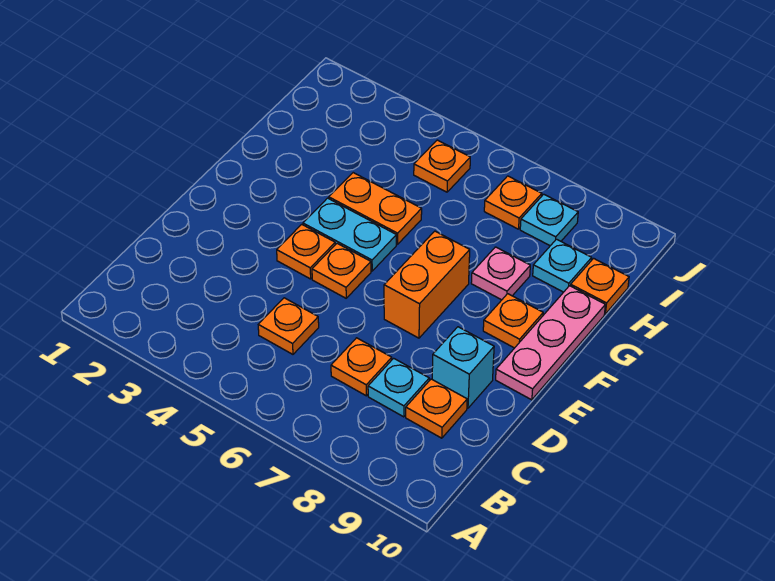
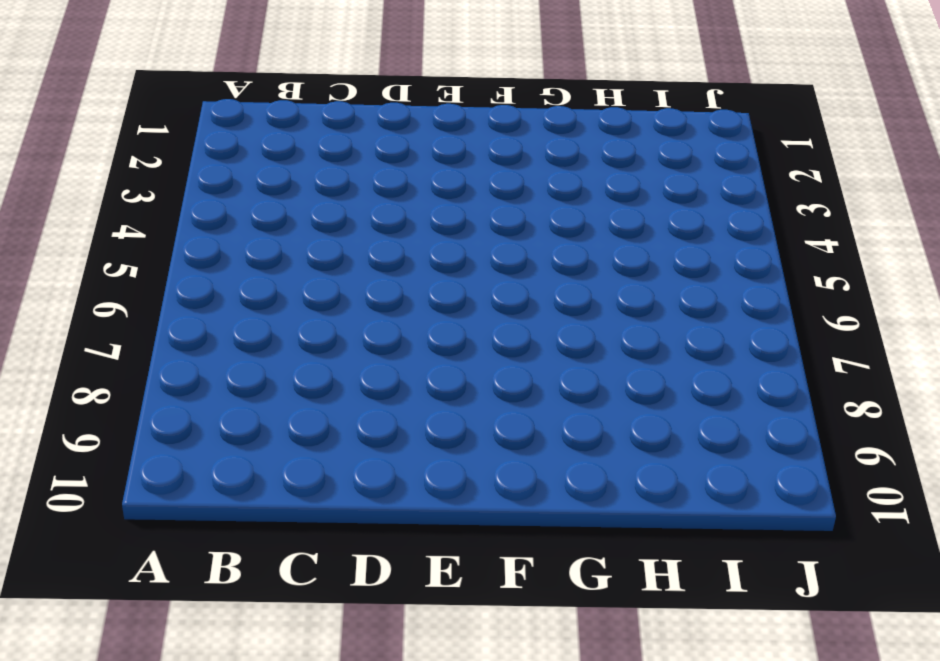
none -> orange 1x1 plate [258,298,319,354]
none -> orange 1x1 plate [331,338,392,396]
none -> cyan 1x1 plate [368,358,429,417]

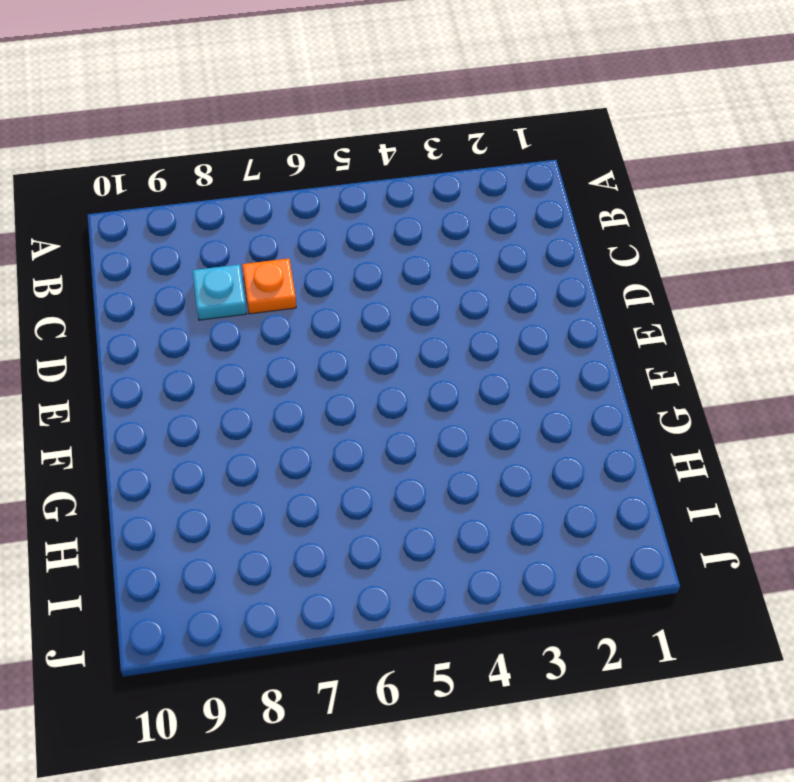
none -> orange 1x1 plate [258,298,319,354]
none -> orange 1x1 plate [406,379,467,438]
none -> cyan 1x1 brick [432,327,494,408]

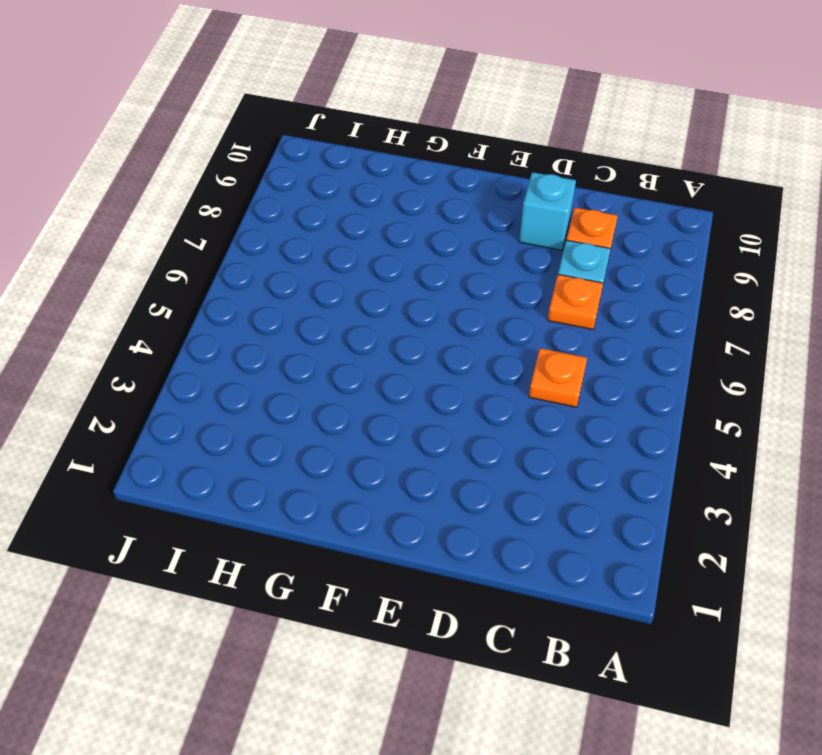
none -> orange 1x1 plate [277,224,335,279]
none -> orange 1x1 plate [312,243,371,298]
none -> orange 1x2 brick [384,231,470,338]

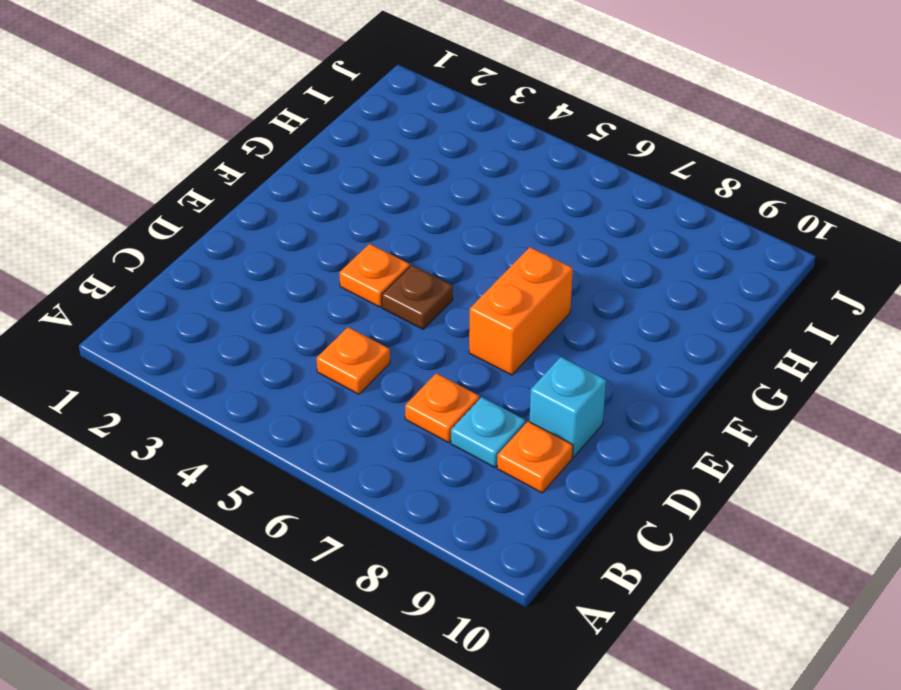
brown 1x1 plate [382,265,453,329] -> orange 1x1 plate [312,243,371,298]
none -> pink 1x3 plate [496,286,605,400]
none -> cyan 1x2 plate [303,198,396,271]
none -> orange 1x1 plate [483,294,543,348]

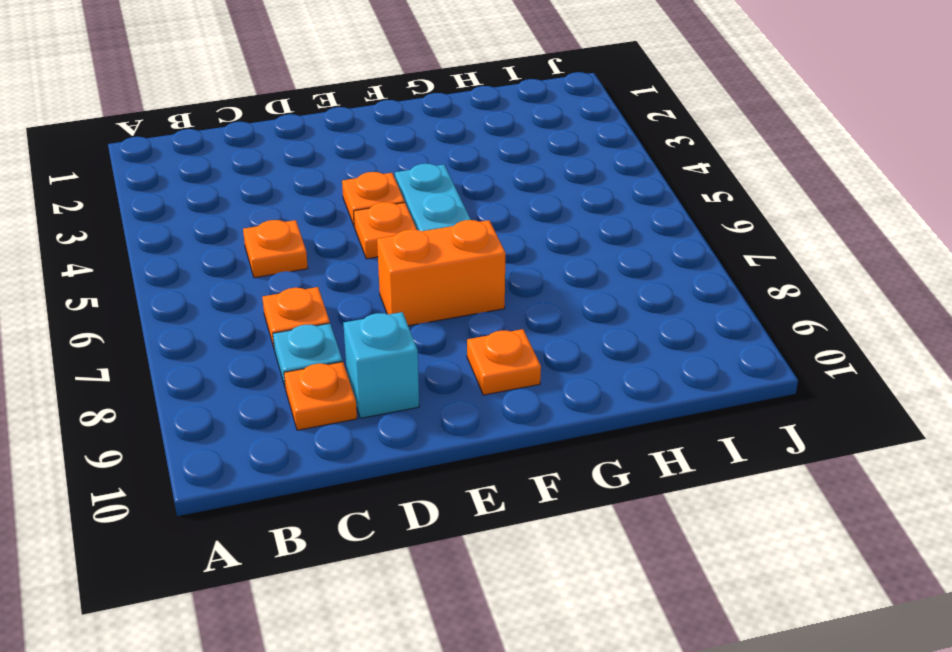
none -> pink 1x3 plate [496,286,605,400]
none -> orange 1x2 plate [329,173,422,244]
none -> pink 1x1 plate [471,247,530,300]

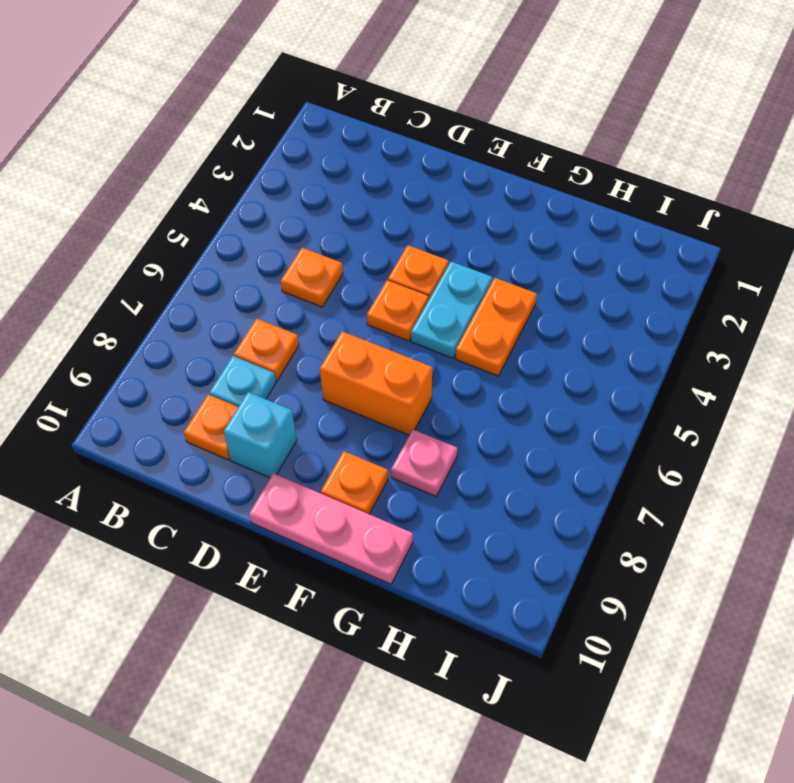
none -> cyan 1x1 plate [533,239,592,292]
none -> orange 1x1 plate [571,258,629,314]
none -> orange 1x1 plate [414,140,470,192]

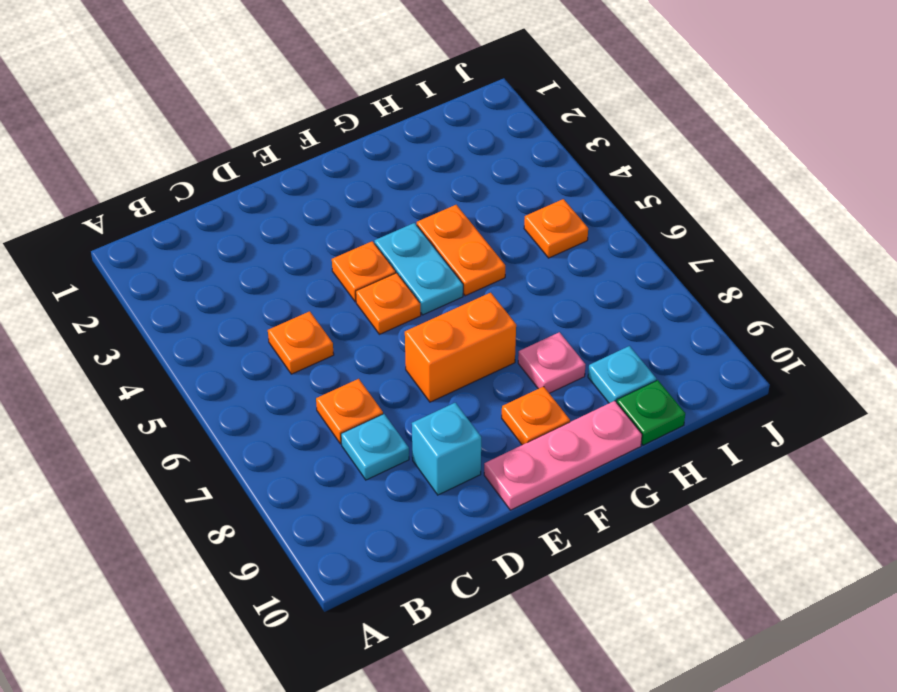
green 1x1 plate [617,380,685,445] -> orange 1x1 plate [571,258,629,314]
none -> orange 1x1 plate [406,379,467,438]
none -> orange 1x1 plate [484,176,542,229]
none -> cyan 1x1 plate [520,194,578,246]

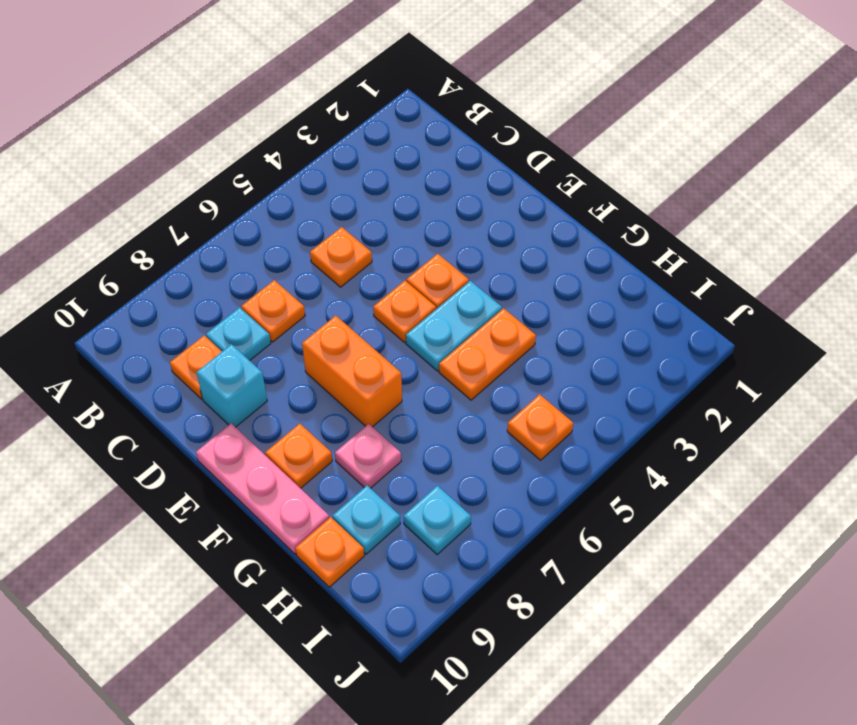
none -> orange 1x1 plate [484,176,542,229]

